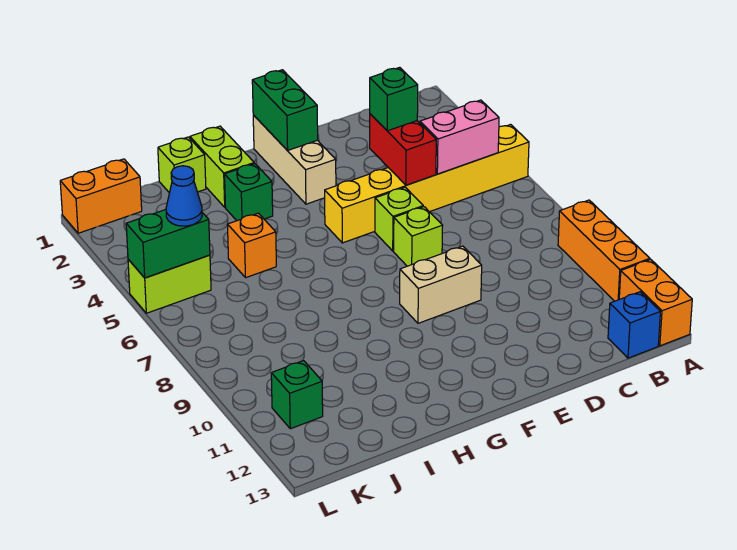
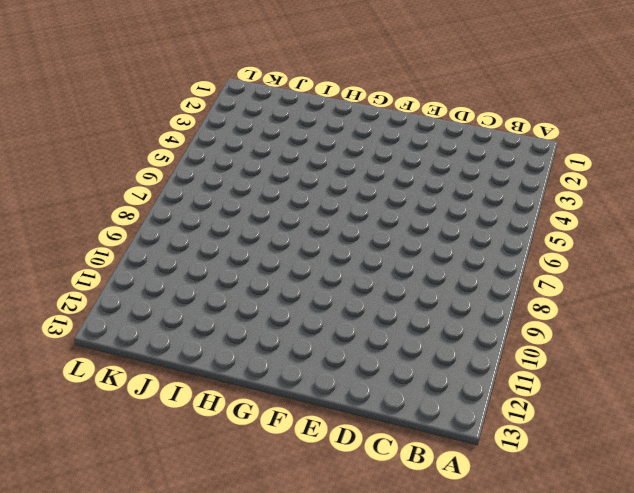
none -> yellow 1x6 brick [325,125,529,243]
none -> orange 1x3 brick [558,200,650,301]
none -> orange 1x2 brick [619,259,692,346]

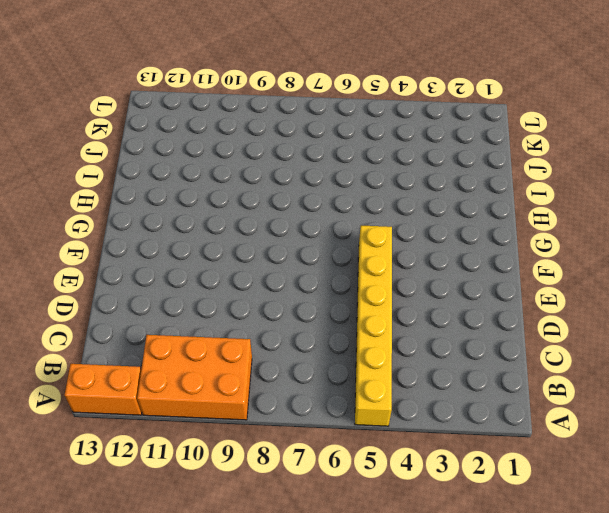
orange 2x3 brick [137,335,252,420] -> orange 1x3 brick [558,200,650,301]
none -> blue 1x1 brick [608,292,660,358]
none -> lime 1x1 brick [375,187,423,251]
none -> lime 1x1 brick [394,207,443,266]

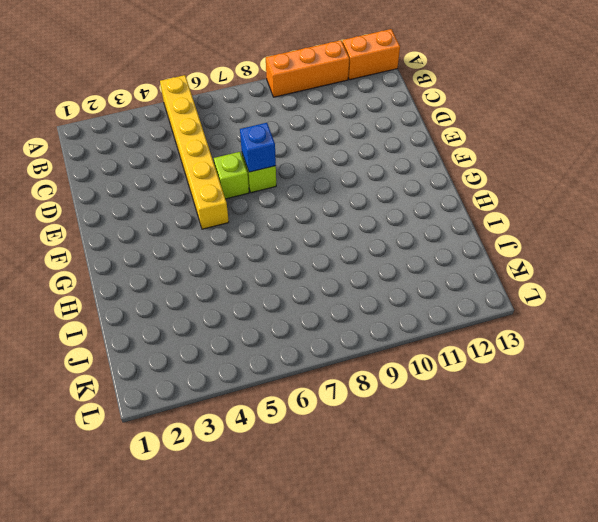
blue 1x1 brick [240,123,276,172] -> blue 1x1 brick moved to [608,292,660,358]
none -> tan 1x2 brick [400,246,482,323]
none -> tan 1x3 brick [253,115,336,204]
none -> lime 1x2 brick [190,126,254,207]

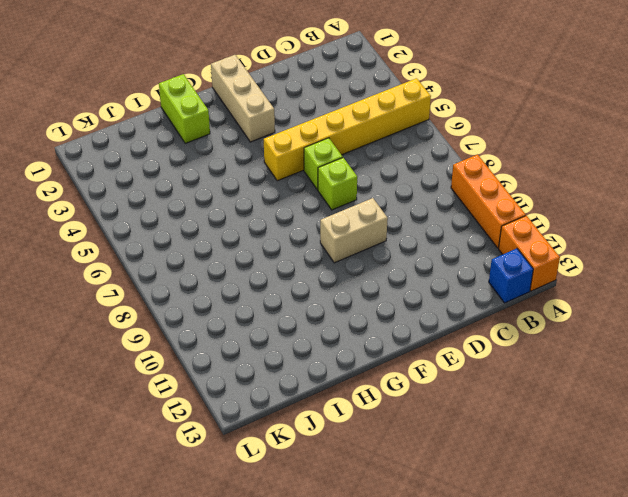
none -> green 1x1 brick [225,164,273,221]
none -> lime 1x1 brick [158,137,206,193]
none -> orange 1x1 brick [227,213,276,277]

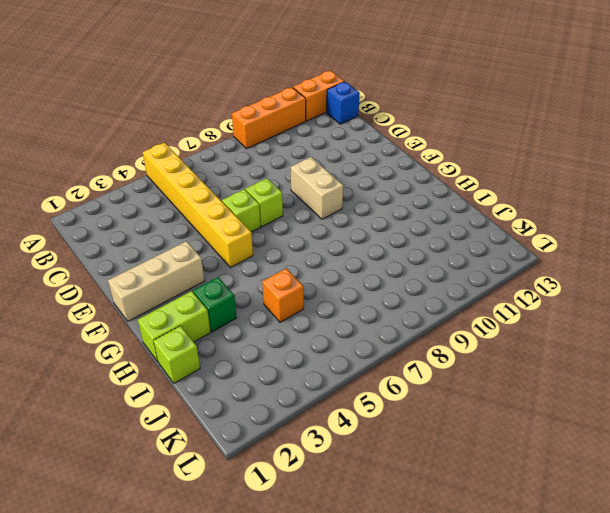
none -> orange 1x2 brick [60,159,142,233]
none -> lime 1x2 brick [128,255,211,313]
none -> green 1x1 brick [271,361,323,429]

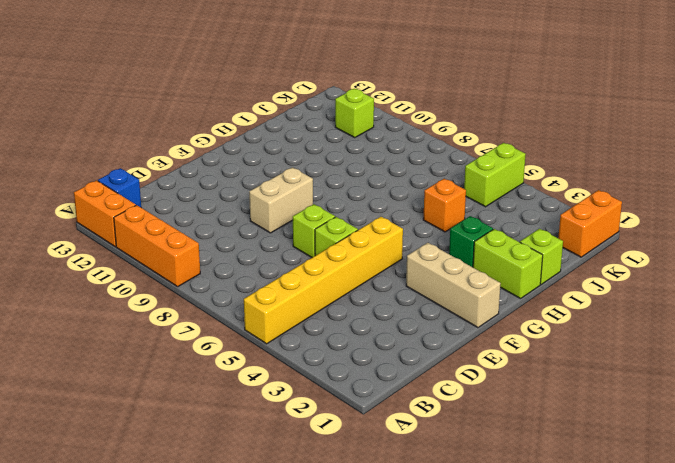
lime 1x1 brick [335,89,374,137] -> green 1x1 brick [271,361,323,429]
none -> pink 1x2 brick [420,100,499,174]
none -> red 1x2 brick [370,114,436,185]
none -> green 1x2 brick [252,70,318,151]

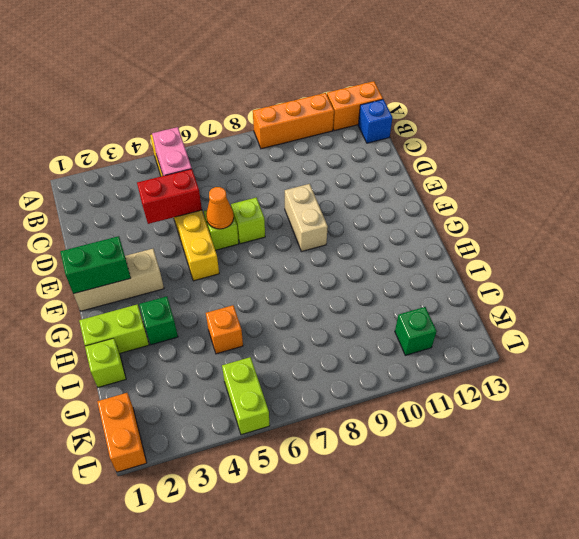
orange 1x1 cone [206,187,234,229] -> none
none -> green 1x2 brick [126,210,210,278]
none -> green 1x1 brick [370,67,418,131]
none -> blue 1x1 cone [166,166,202,226]

